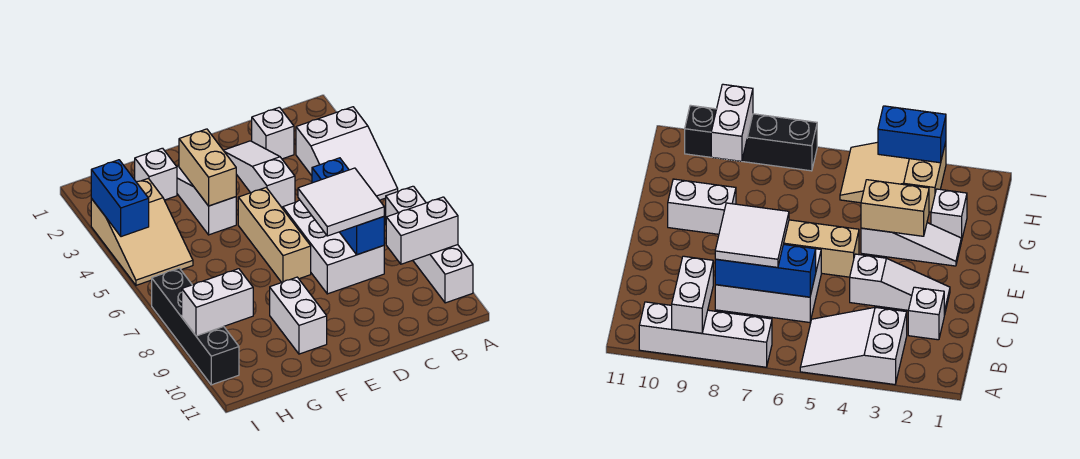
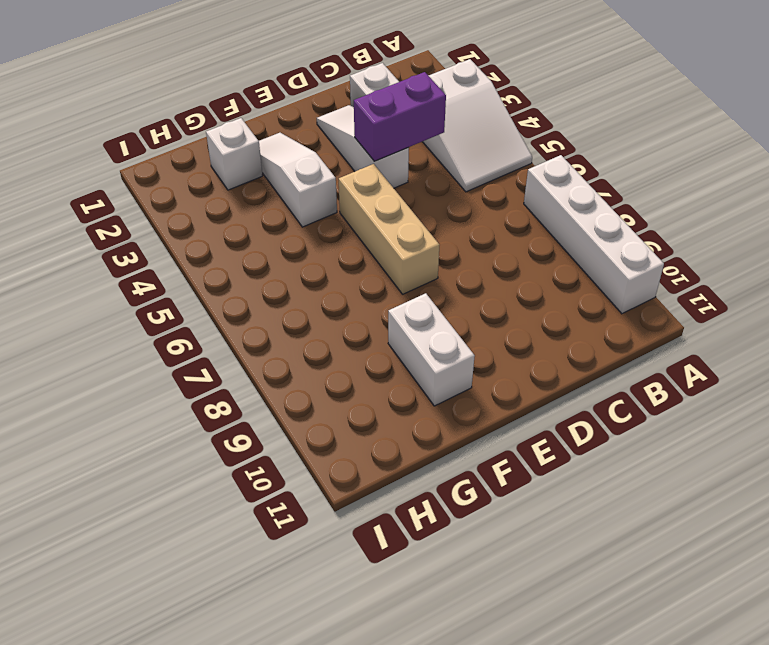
purple 1x2 brick [354,72,446,161] -> none
none -> white 2x3 brick [283,200,384,294]
none -> tan 2x3 slope [91,178,193,285]
none -> black 1x4 brick [152,268,239,385]

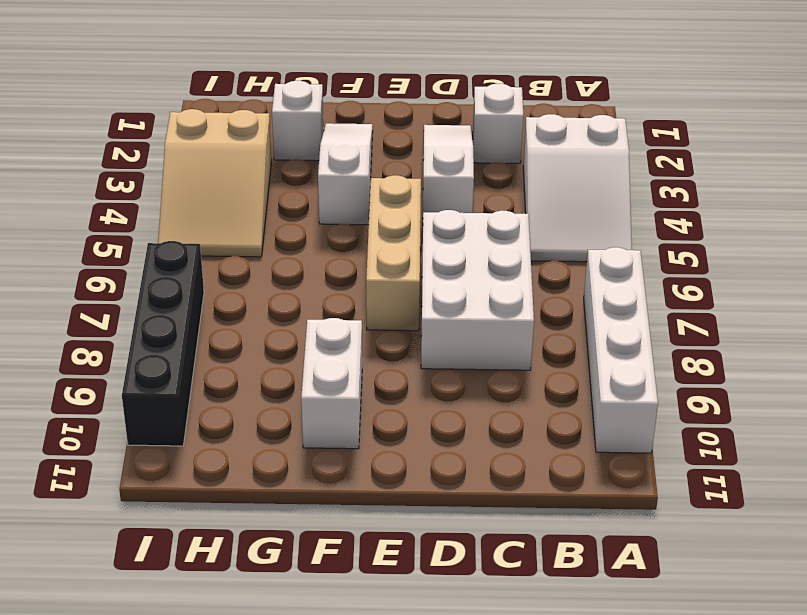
none -> white 1x2 brick [386,197,458,264]
none -> blue 1x3 brick [312,158,384,255]
none -> tan 1x2 brick [179,129,236,206]

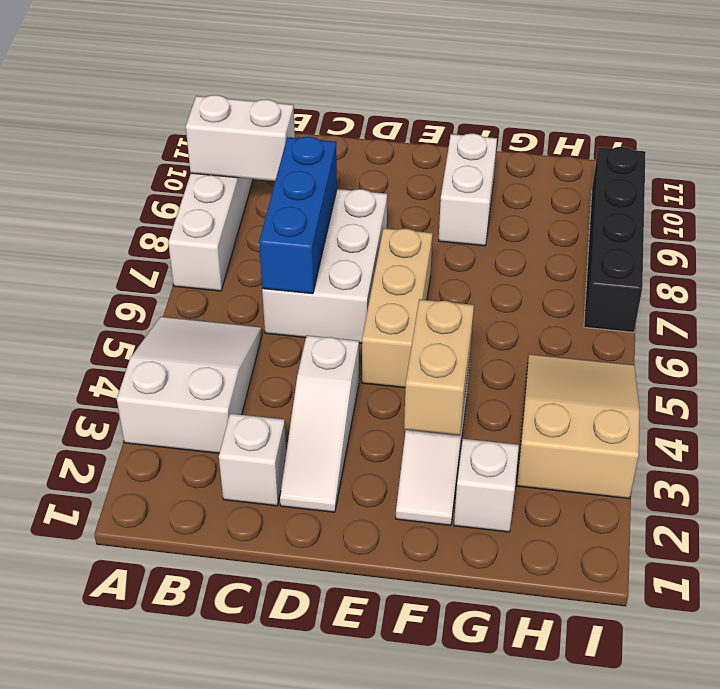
none -> white 1x2 brick [182,269,253,336]
none -> blue 1x2 brick [91,160,149,237]
none -> white 2x2 tile [298,168,384,236]

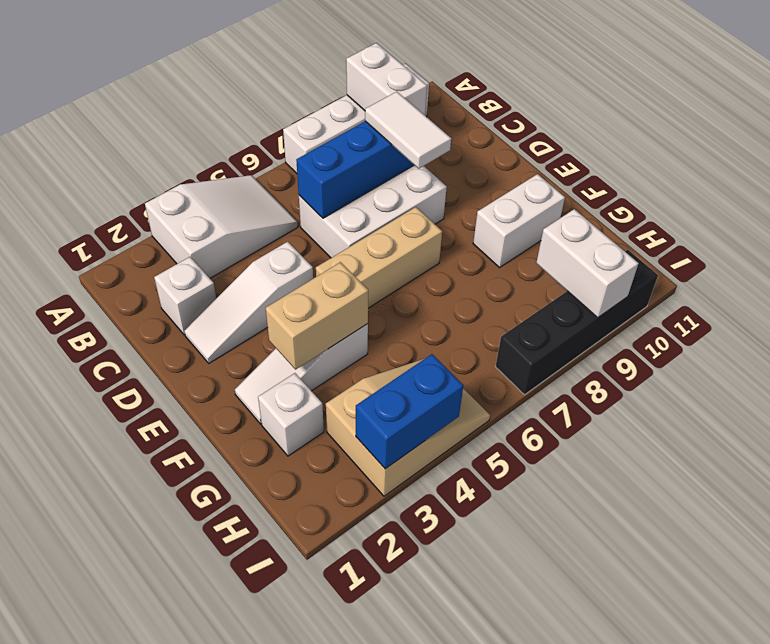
white 1x2 tile [365,92,451,169] -> white 2x2 tile [298,168,384,236]

